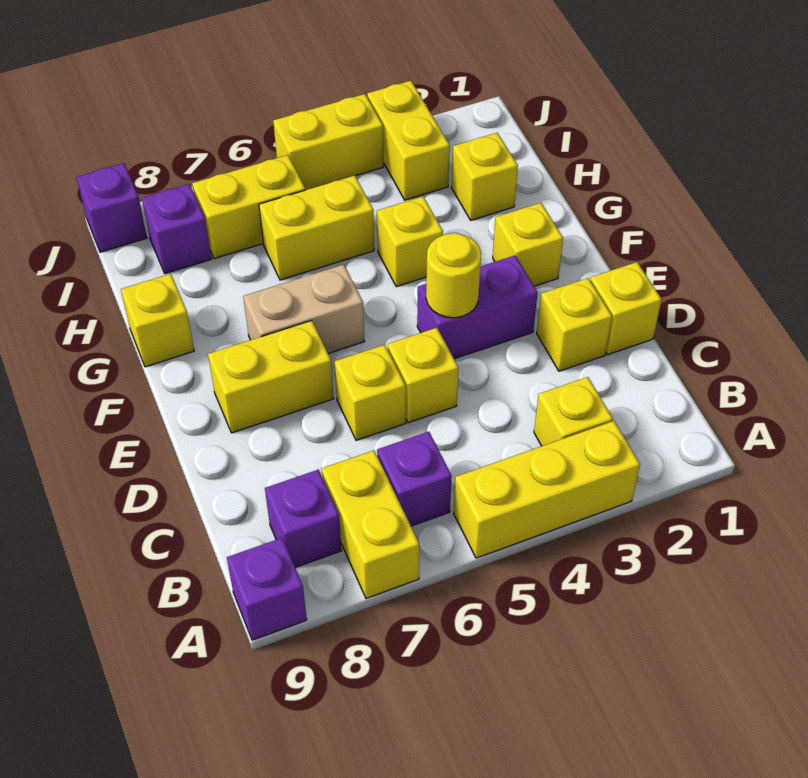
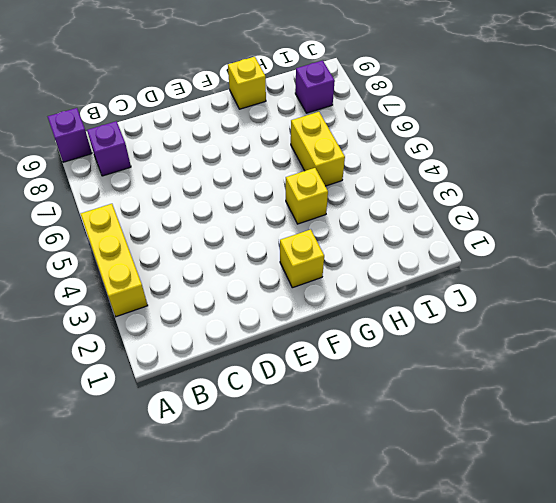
none -> yellow 1x2 brick [321,451,419,599]
none -> yellow 1x1 brick [534,377,613,446]
none -> purple 1x1 brick [377,432,452,526]

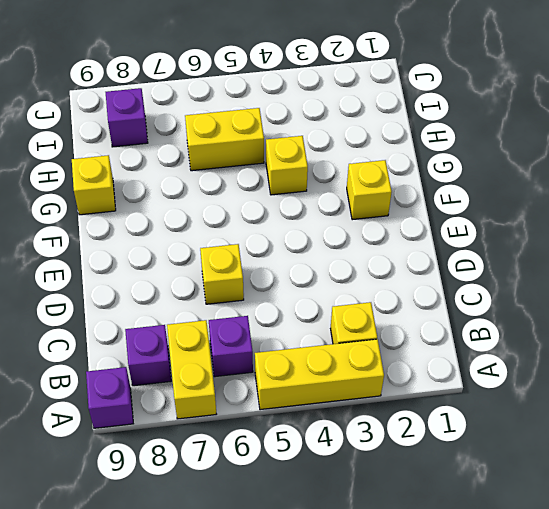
none -> yellow 1x1 brick [590,262,662,355]
none -> yellow 1x1 brick [537,278,612,371]
none -> yellow 1x1 brick [387,328,458,423]

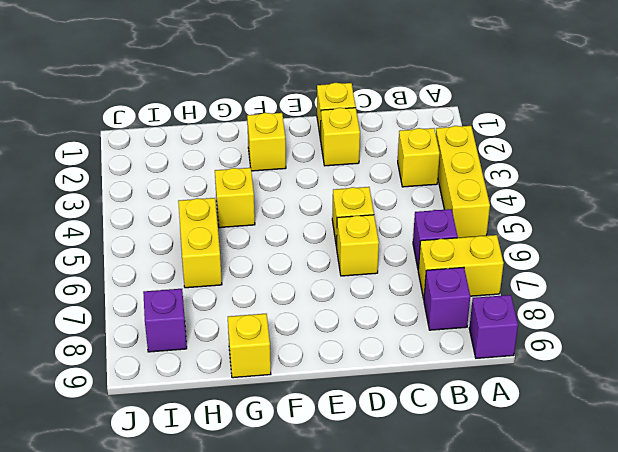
none -> purple 1x2 brick [417,255,538,359]
none -> yellow 1x2 brick [208,321,333,433]
none -> tan 1x2 brick [243,265,364,354]

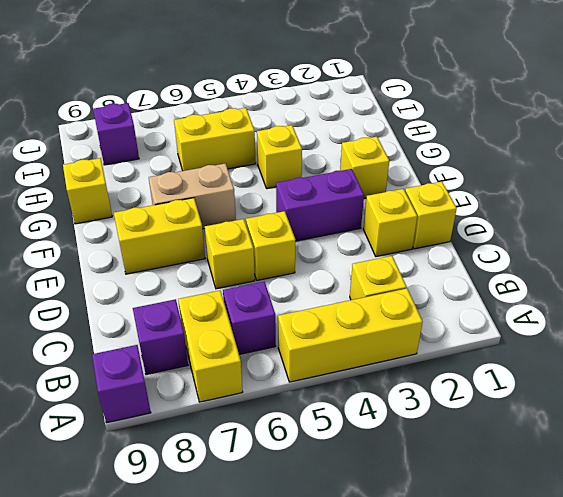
none -> yellow 1x1 brick [451,133,518,220]
none -> yellow 1x2 brick [367,81,450,200]
none -> yellow 1x2 brick [192,155,305,259]

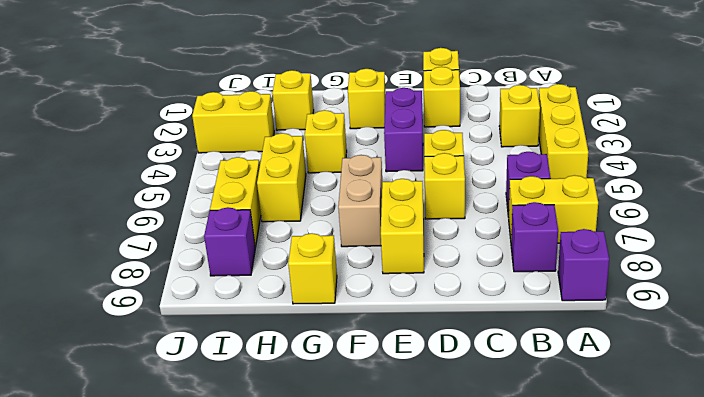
none -> yellow 1x2 brick [273,94,384,190]
none -> purple 1x1 brick [77,163,147,252]
none -> yellow 1x1 round brick [426,233,481,318]

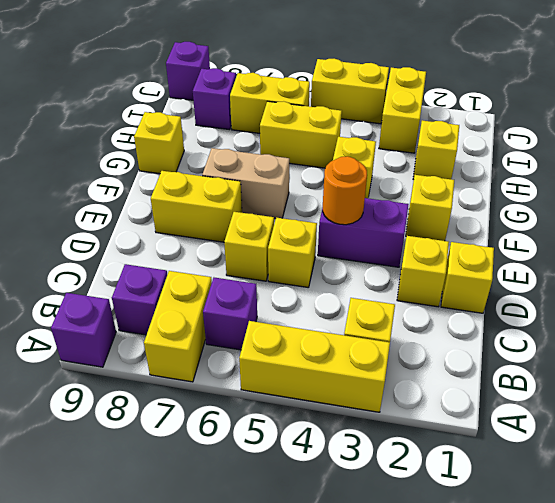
orange 1x1 round brick [323,156,367,225] -> yellow 1x1 round brick [426,233,481,318]

